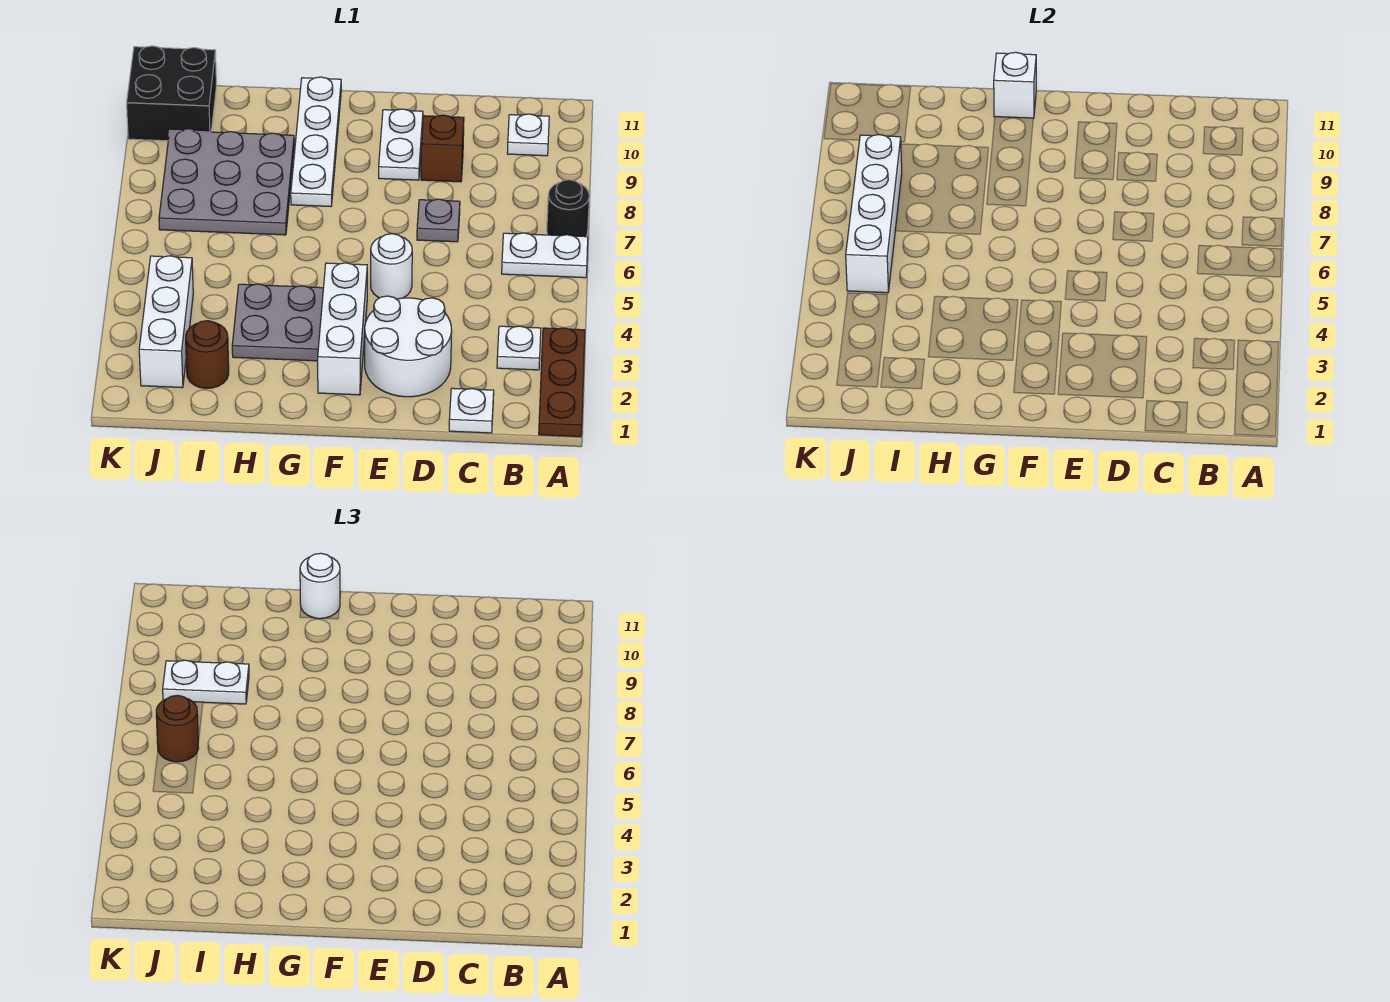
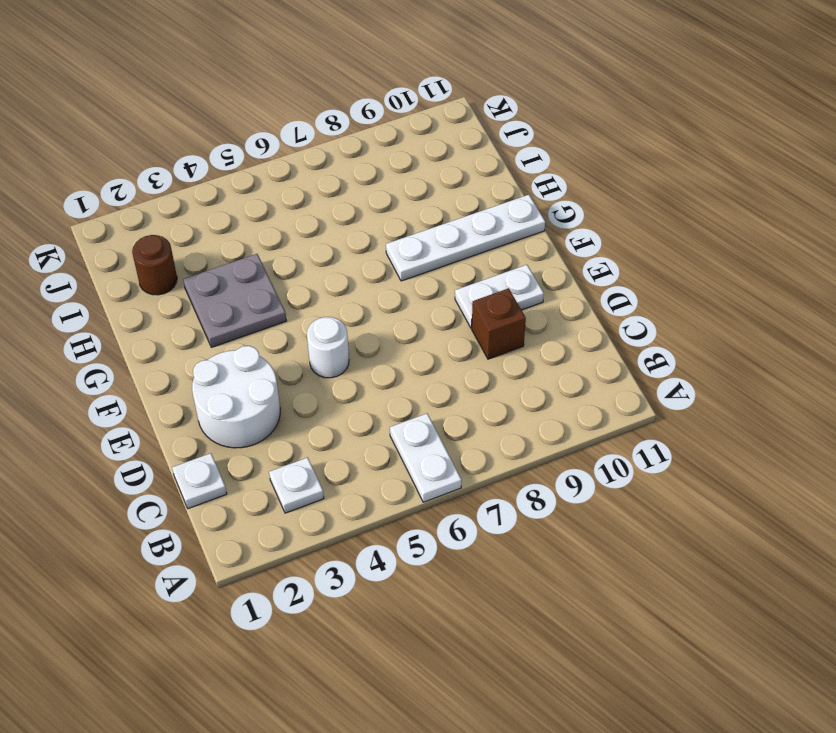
none -> brown 1x3 plate [539,328,585,437]
none -> black 1x1 round brick [547,180,589,237]
none -> white 1x1 plate [507,114,549,156]

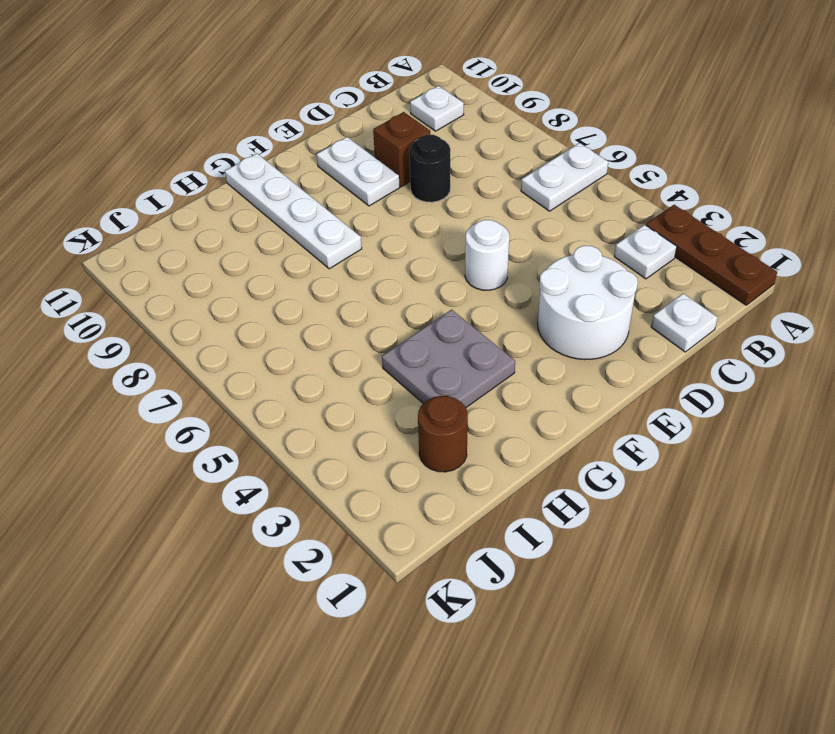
black 1x1 round brick [409,135,450,202] -> black 1x1 round brick moved to [547,180,589,237]
none -> grey 1x1 plate [417,199,460,242]
none -> white 1x3 brick [318,263,367,395]
none -> grey 3x3 plate [159,130,294,235]

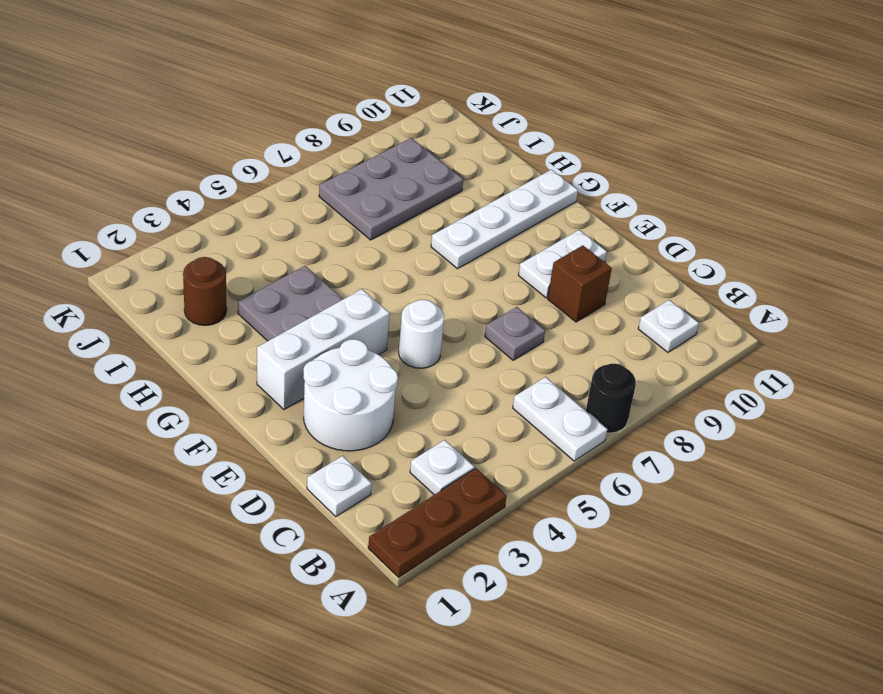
grey 2x3 plate [319,138,463,240] -> grey 3x3 plate [159,130,294,235]
none -> white 1x3 brick [139,256,193,388]
none -> black 2x2 brick [127,46,216,141]
none -> white 1x1 brick [994,52,1036,118]

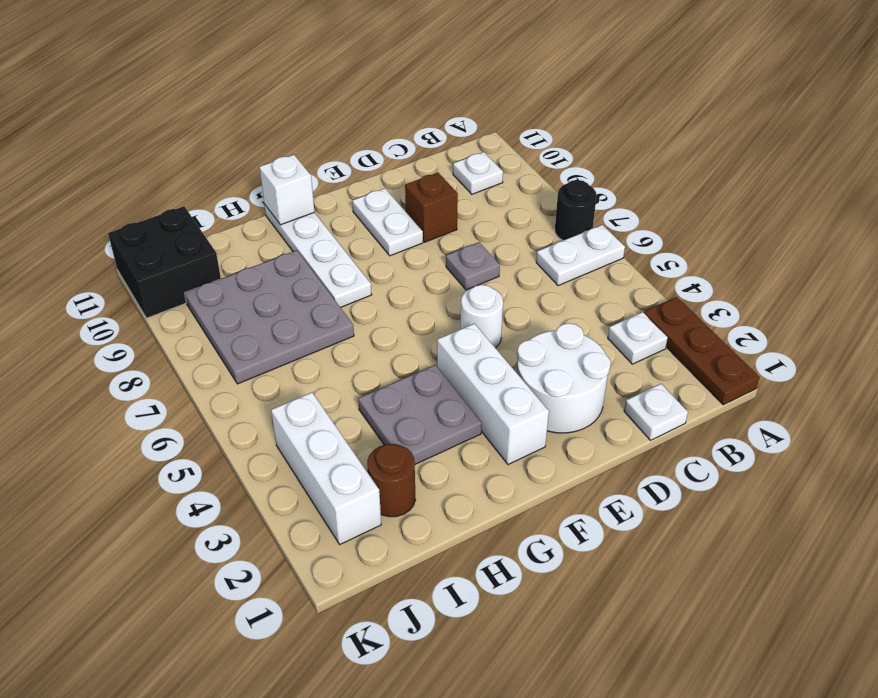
none -> white 1x4 brick [846,135,902,293]
none -> white 1x1 round brick [300,553,340,619]
none -> white 1x2 plate [163,660,249,704]

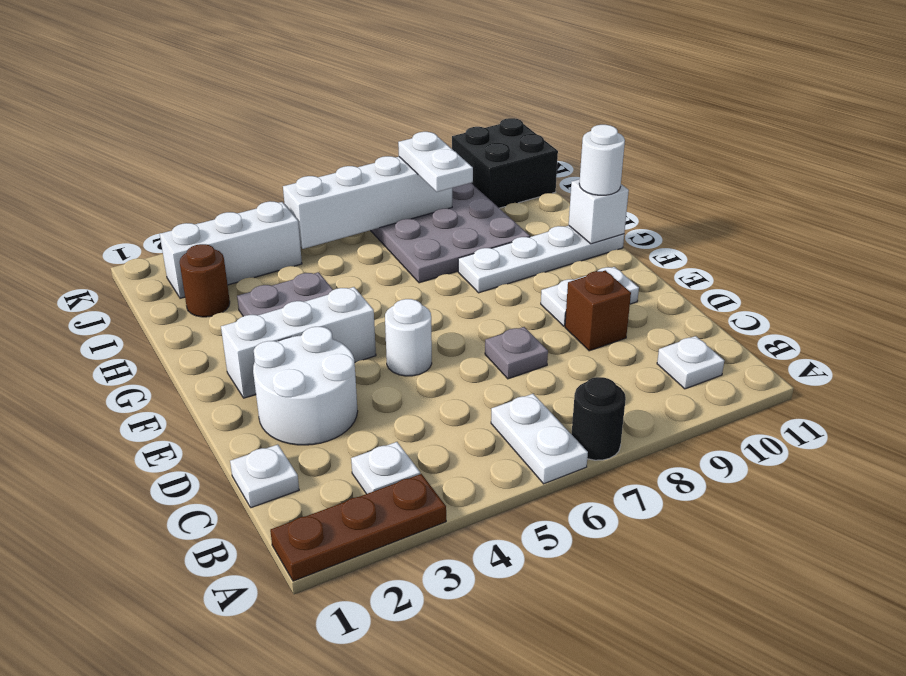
none -> brown 1x1 round brick [156,695,198,762]

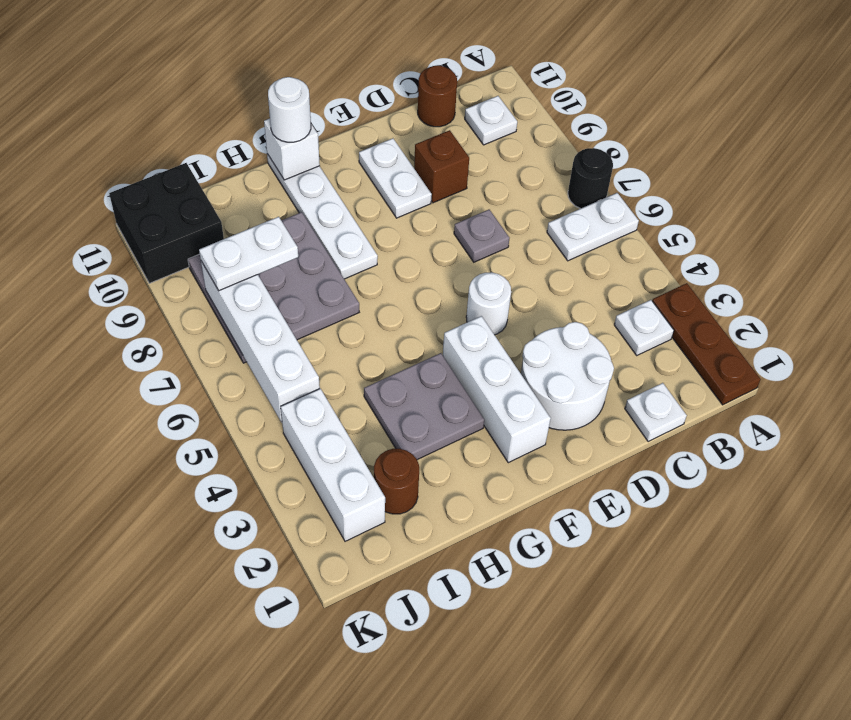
brown 1x1 round brick [418,65,457,127] -> brown 1x1 round brick moved to [156,695,198,762]

